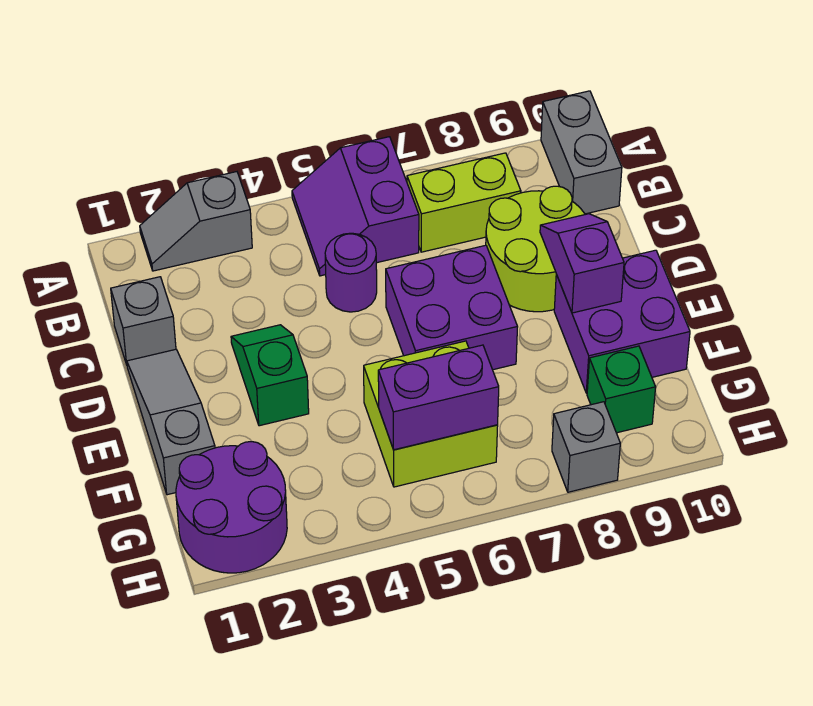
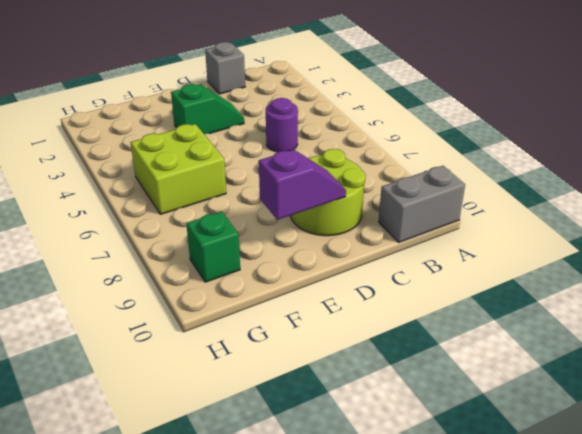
none -> grey 1x2 slope [140,172,252,271]
none -> purple 2x2 slope [292,137,419,276]
none -> lime 1x2 brick [407,153,521,252]

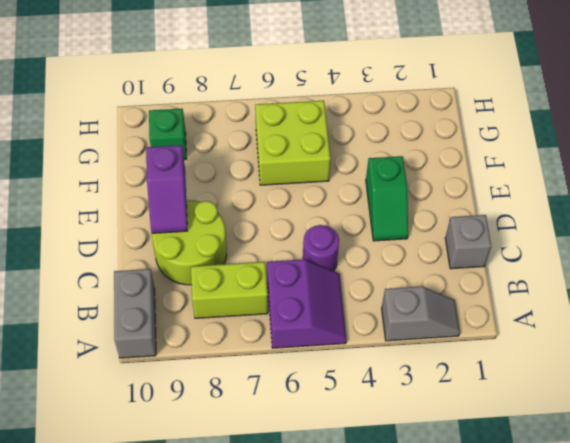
none -> grey 1x3 slope [127,349,215,495]
none -> purple 2x2 brick [386,245,517,370]
none -> purple 2x2 brick [554,250,690,393]

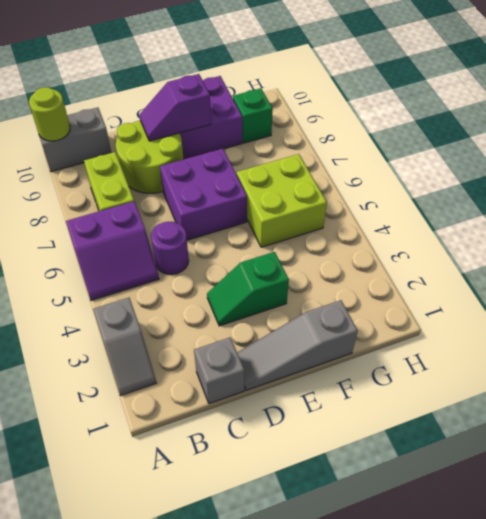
lime 1x1 round brick [29,87,70,141] -> none
none -> purple 2x2 round brick [176,442,287,573]
none -> grey 1x1 brick [552,402,620,492]
none -> purple 1x2 brick [378,345,499,450]

